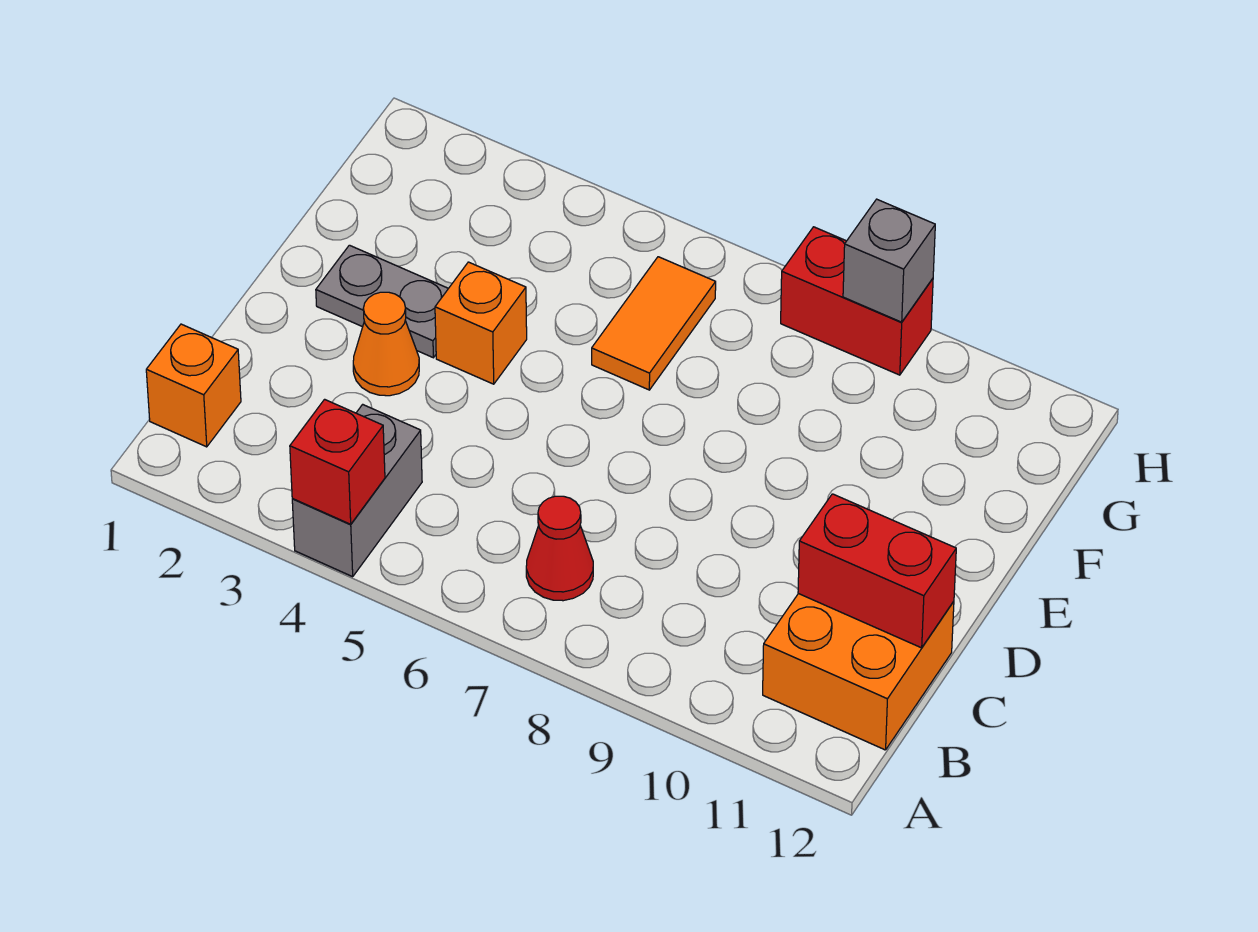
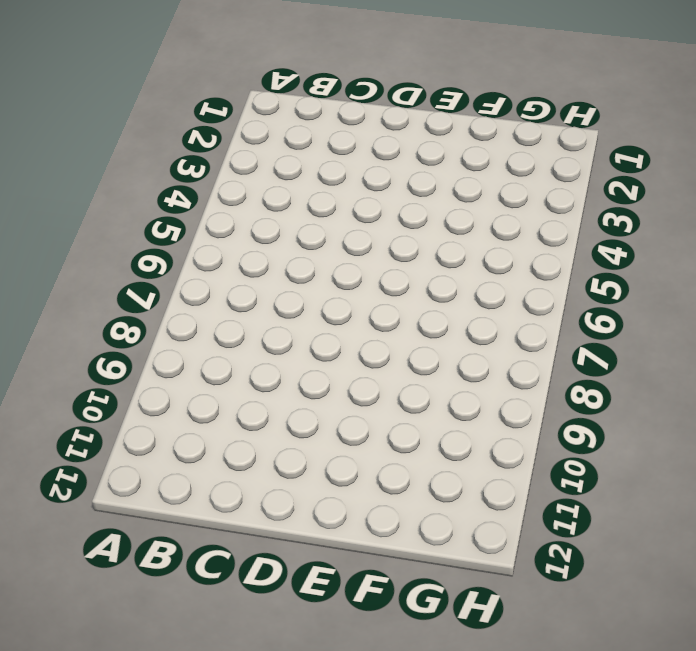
none -> grey 1x2 brick [292,404,422,577]
none -> orange 1x1 brick [146,324,241,447]
none -> red 1x1 cone [526,496,593,601]

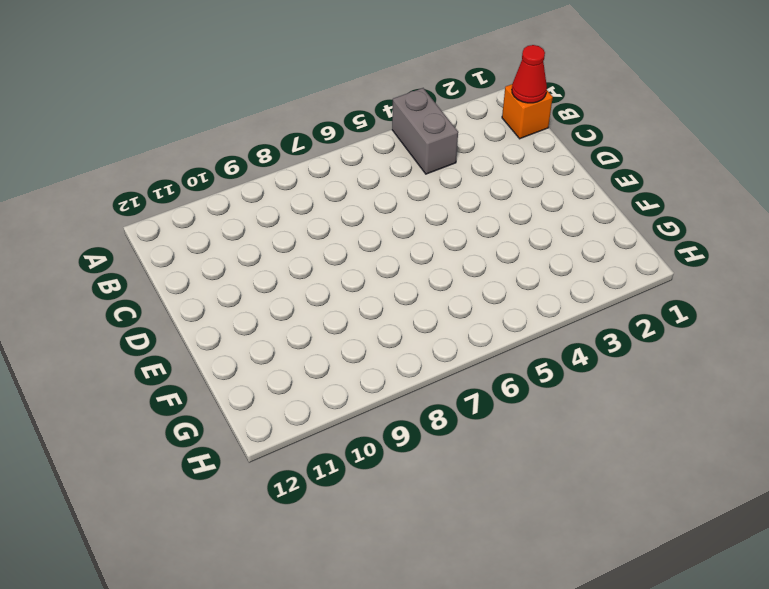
red 1x1 cone [512,45,547,103] -> red 1x1 cone moved to [526,496,593,601]
none -> orange 2x2 brick [763,594,954,750]
none -> orange 1x1 cone [353,292,419,396]
none -> grey 1x2 plate [316,245,448,358]

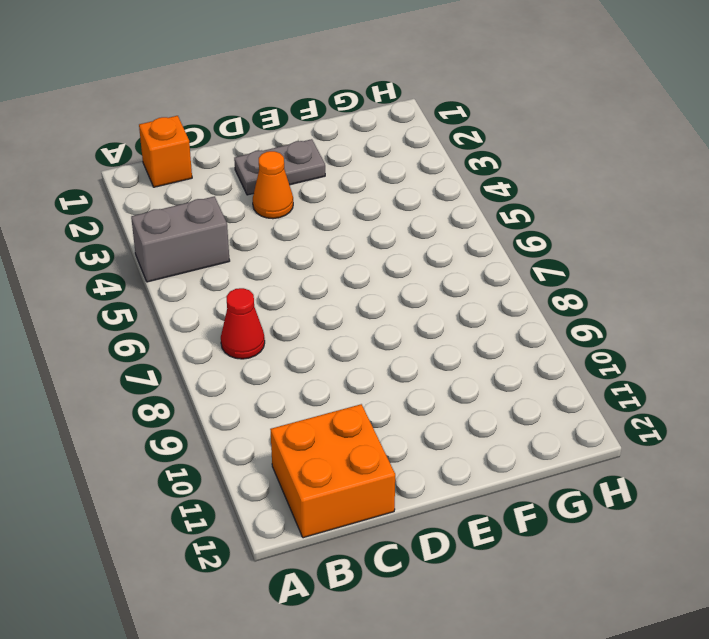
grey 1x2 plate [234,139,325,195] -> grey 1x2 plate turned to [316,245,448,358]
none -> orange 1x1 brick [435,262,527,384]
none -> orange 1x2 tile [592,257,716,390]
none -> red 1x2 brick [781,227,933,375]

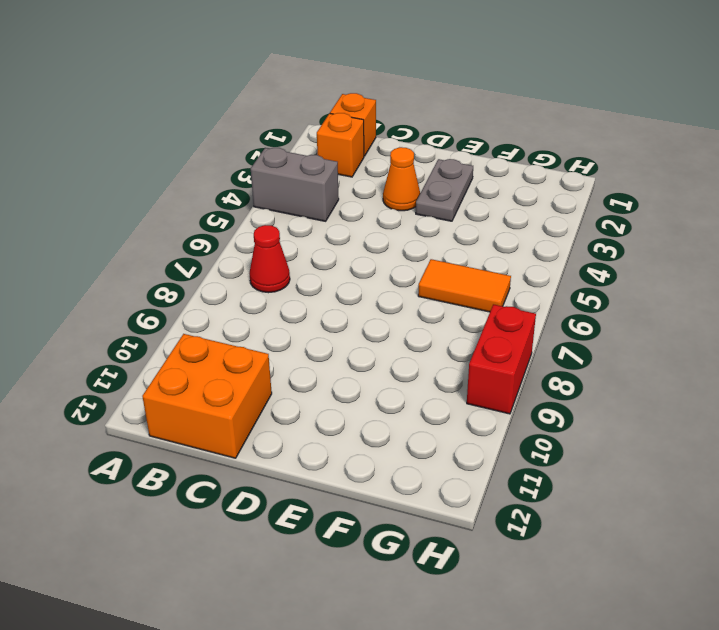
orange 1x1 brick [317,113,364,177] -> orange 1x1 brick moved to [435,262,527,384]
none -> red 1x1 brick [290,399,385,524]
none -> red 1x2 brick [798,494,956,648]
none -> grey 1x1 brick [843,199,935,322]

